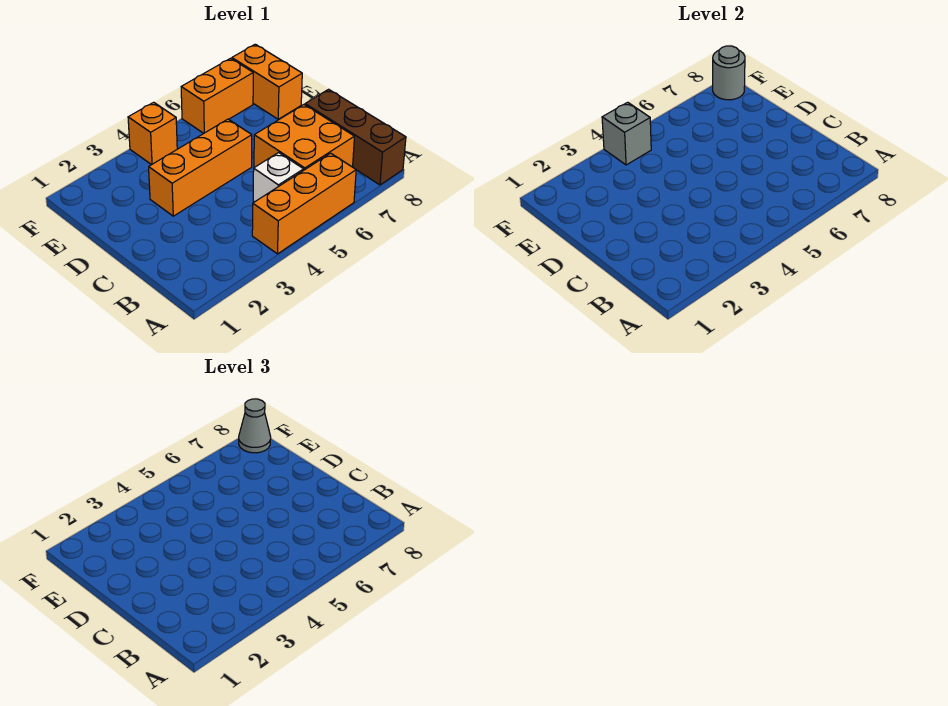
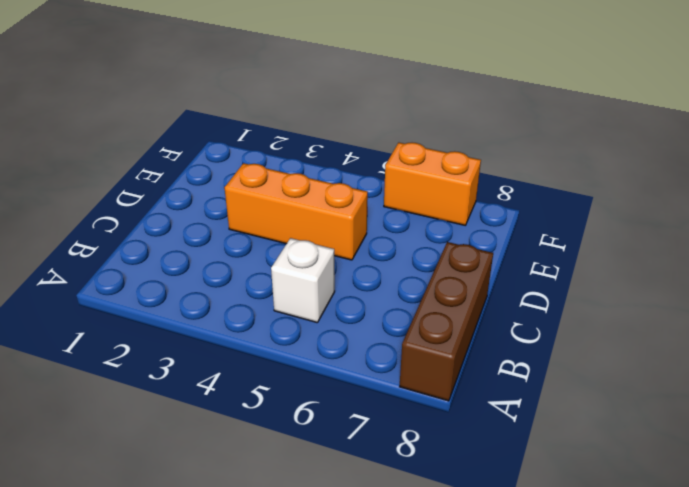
none -> orange 1x3 brick [252,153,356,254]
none -> orange 2x2 brick [254,105,354,170]

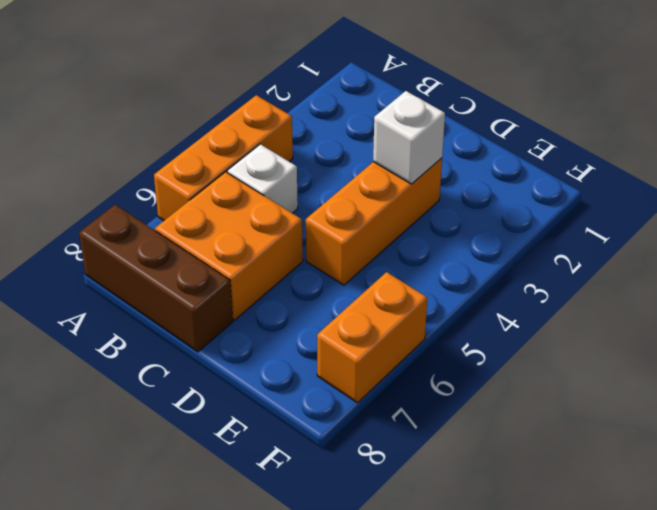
white 1x1 brick [373,91,445,184] -> none
none -> orange 1x2 brick [232,44,302,119]
none -> orange 1x1 brick [128,102,177,165]

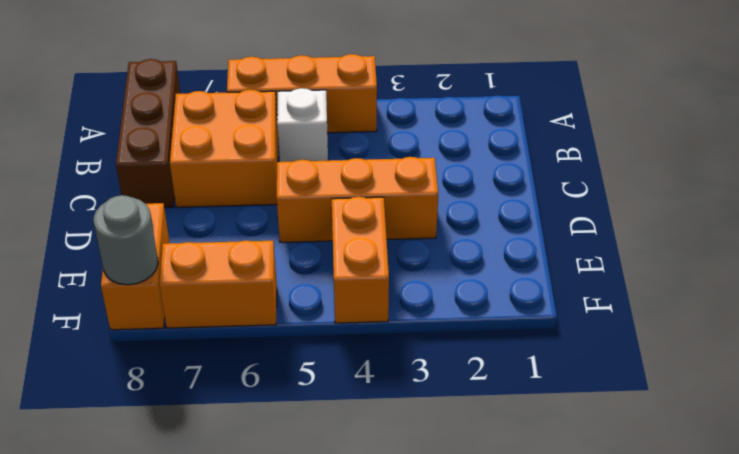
orange 1x2 brick [332,197,389,323] -> orange 1x1 brick [128,102,177,165]
none -> grey 1x1 brick [602,102,651,165]
none -> grey 1x1 cone [239,399,271,453]

